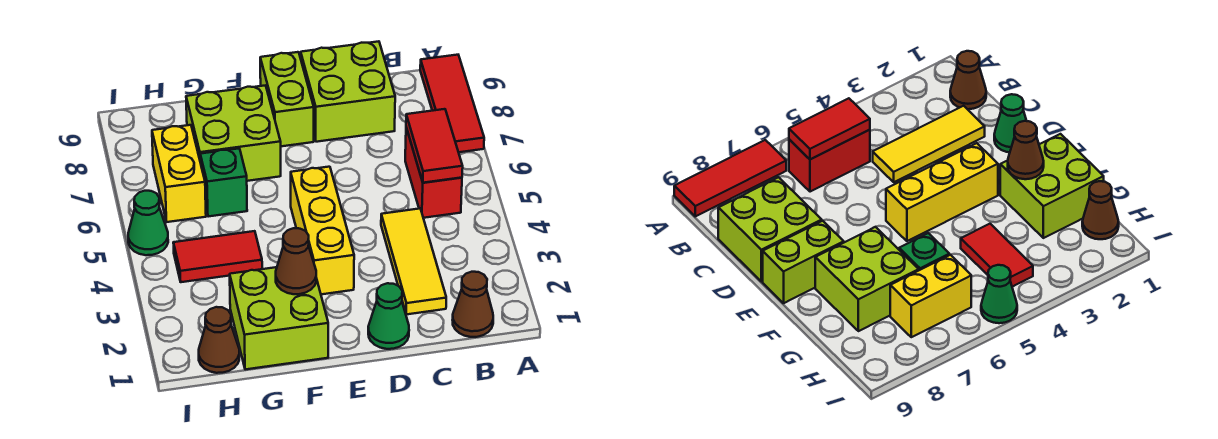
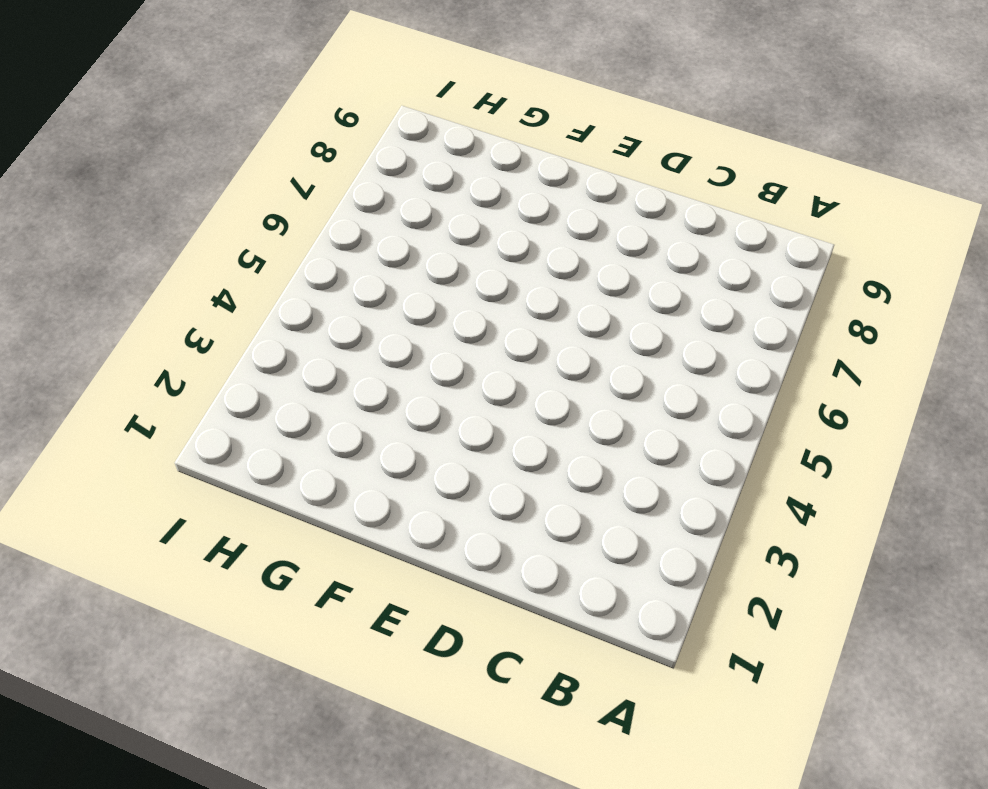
none -> red 1x3 tile [420,55,484,152]
none -> brown 1x1 cone [453,272,493,337]
none -> red 1x2 brick [405,128,462,218]

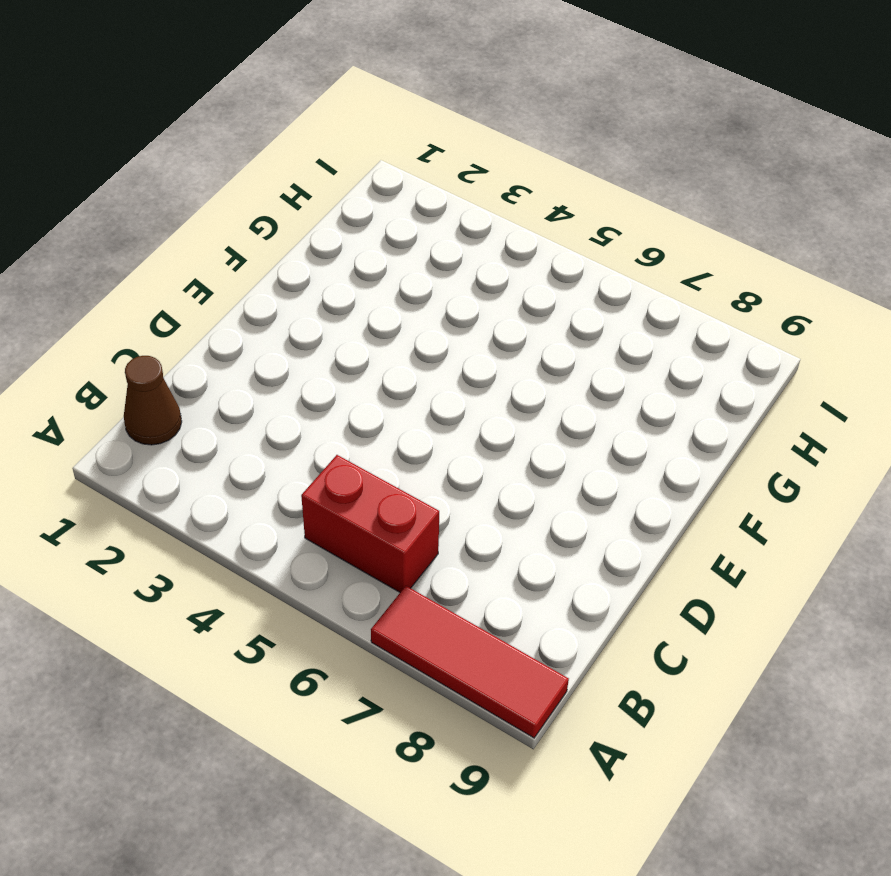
none -> yellow 1x3 tile [381,209,446,314]
none -> lime 2x2 brick [301,41,395,142]
none -> green 1x1 cone [368,283,409,349]

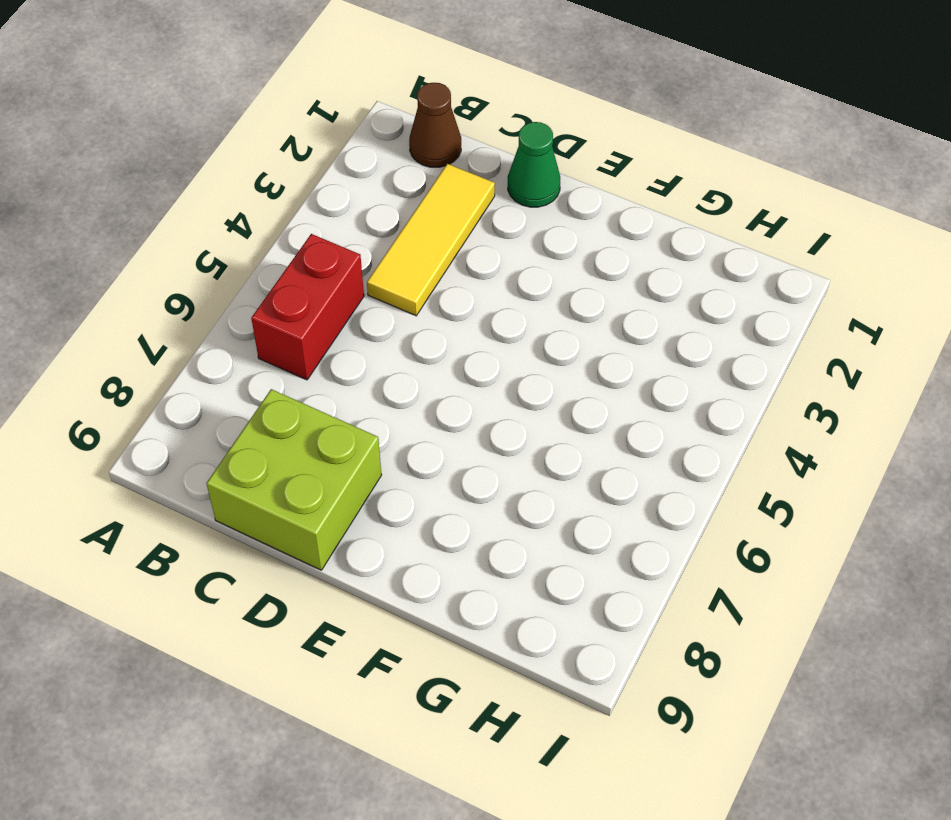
none -> red 1x3 tile [420,55,484,152]
none -> yellow 1x3 brick [291,167,354,294]
none -> lime 1x2 brick [260,52,314,146]

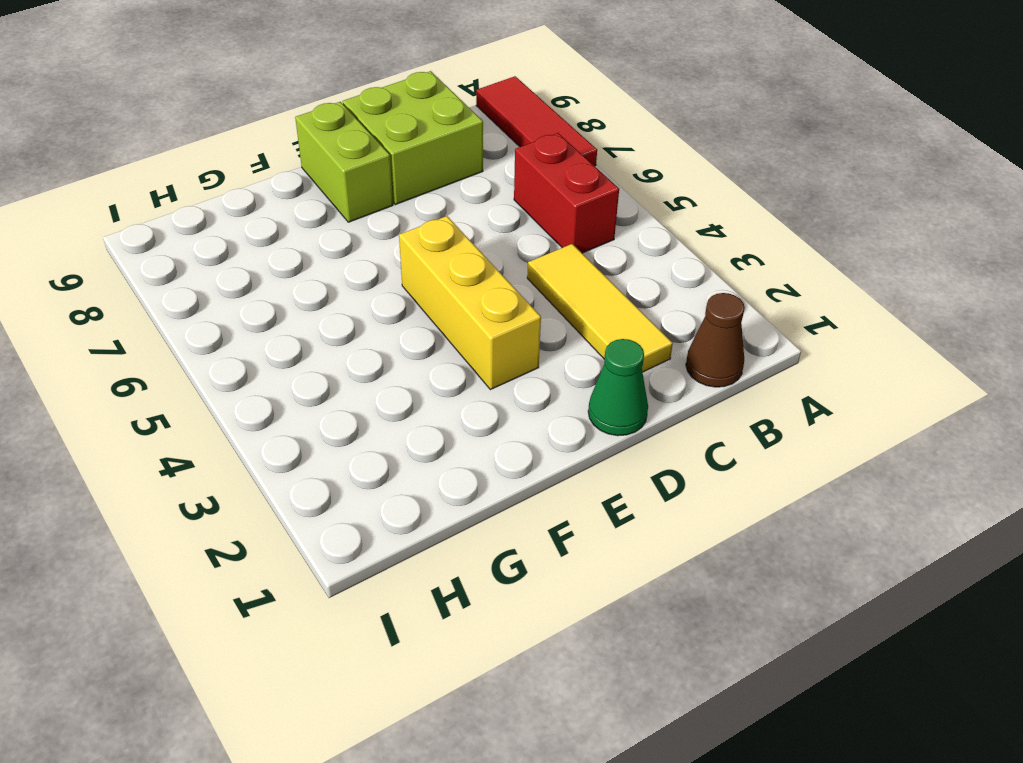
none -> lime 2x2 brick [230,267,328,370]
none -> lime 2x2 brick [186,85,281,181]
none -> red 1x2 tile [173,231,262,282]

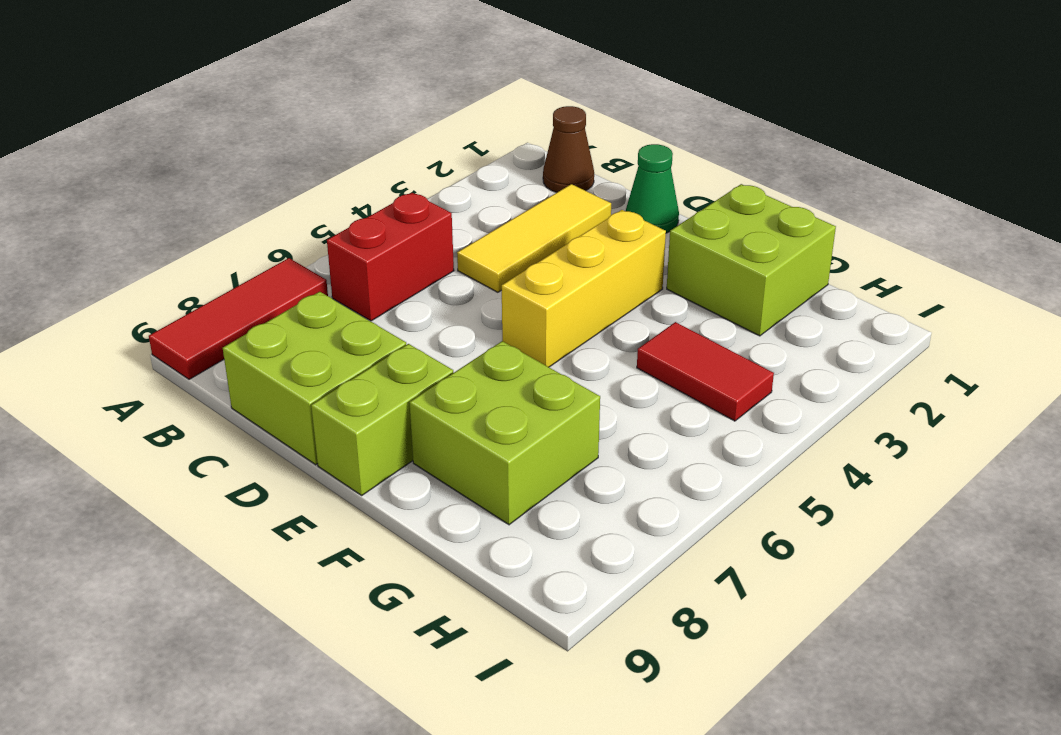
none -> green 1x1 brick [200,148,247,217]
none -> brown 1x1 cone [199,307,239,373]
none -> yellow 1x2 brick [152,125,206,222]

